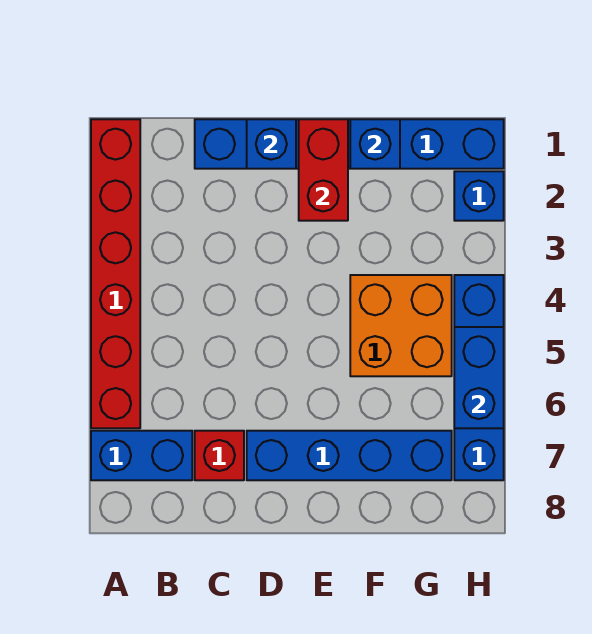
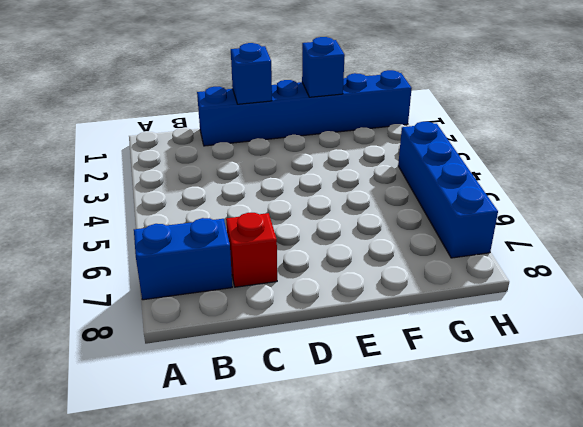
none -> red 1x6 brick [91,119,140,428]
none -> blue 1x4 brick [247,431,452,480]
none -> orange 2x2 brick [350,275,452,376]

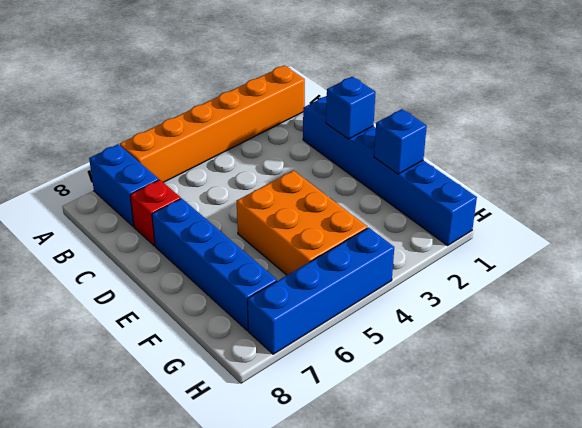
orange 1x6 brick [120,65,305,182] -> red 1x6 brick [91,119,140,428]
orange 2x3 brick [237,170,367,275] -> orange 2x2 brick [350,275,452,376]
none -> blue 1x1 brick [454,171,504,221]
none -> red 1x2 brick [299,119,348,221]
none -> blue 1x2 brick [454,327,504,428]

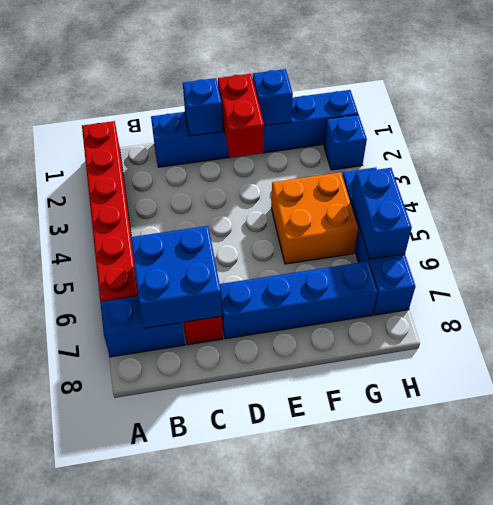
blue 2x2 brick [131,226,222,328] -> none

